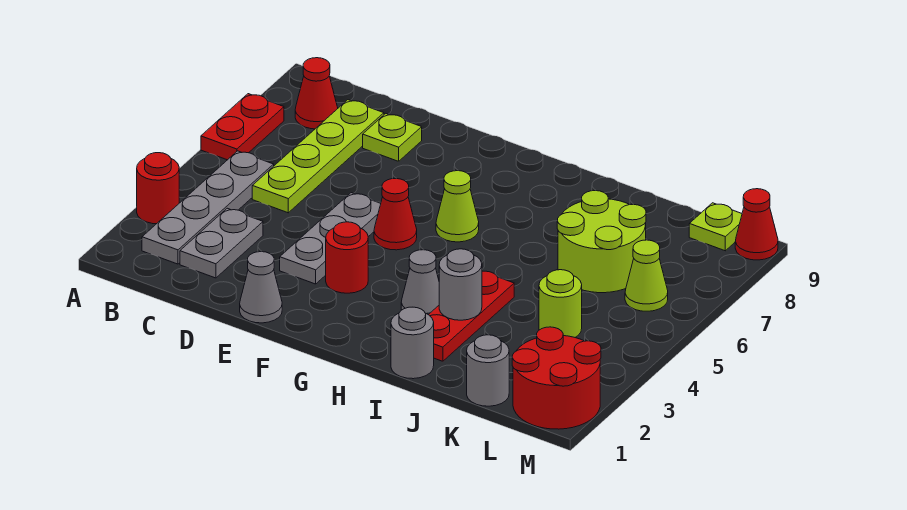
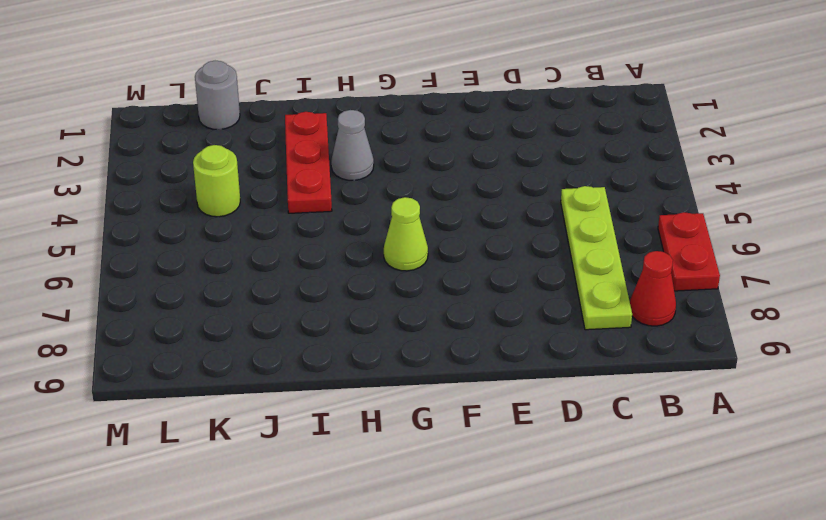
none -> red 1x1 round brick [137,153,179,224]
none -> grey 1x4 plate [142,151,274,264]
none -> grey 1x2 plate [180,208,263,278]

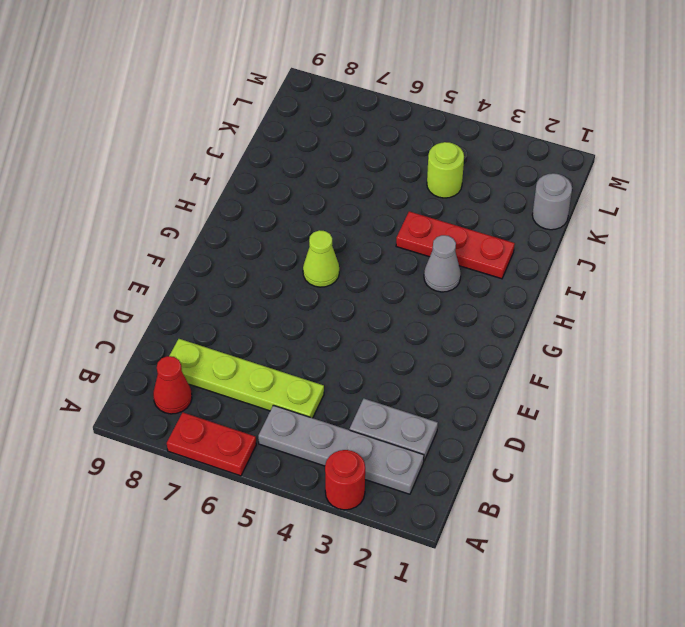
none -> lime 1x1 plate [363,114,422,161]
none -> grey 1x1 cone [240,252,282,323]
none -> grey 1x3 plate [280,193,381,284]

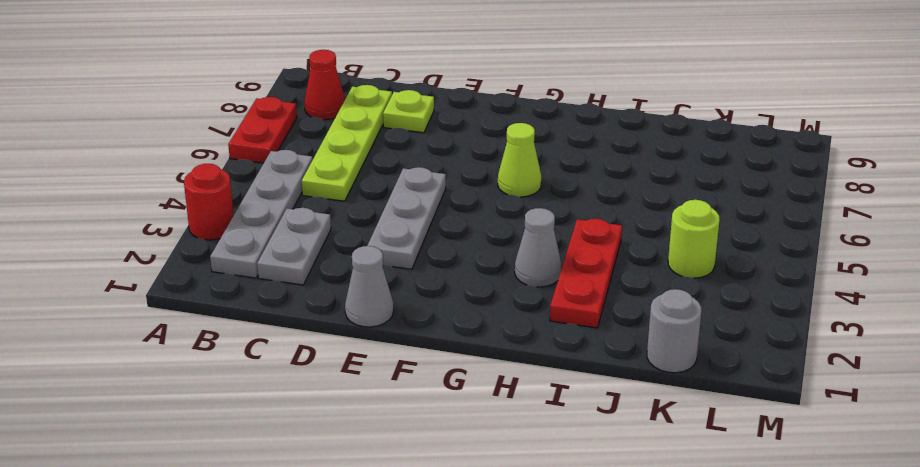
none -> red 1x1 round brick [326,222,368,293]
none -> red 1x1 cone [374,179,417,250]
none -> grey 1x1 round brick [391,307,434,379]

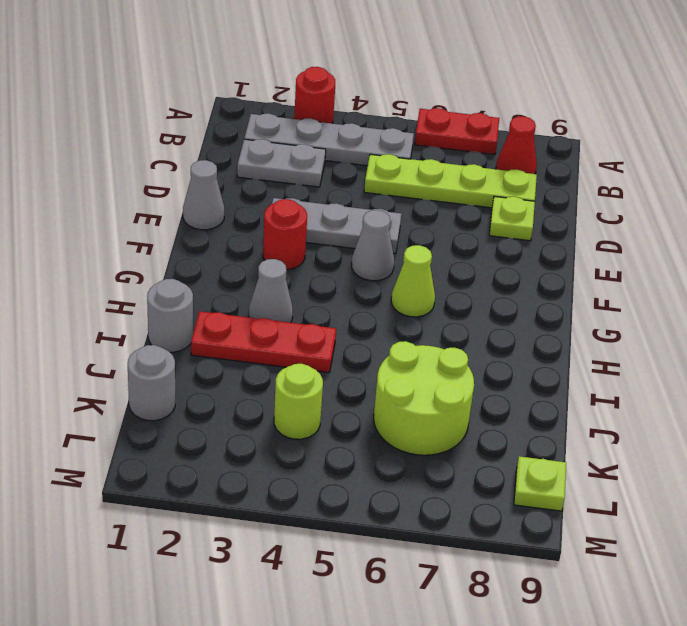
grey 1x1 cone [351,210,394,281] -> red 1x1 cone [374,179,417,250]
none -> red 2x2 round brick [512,327,601,429]
none -> lime 1x1 cone [625,240,668,311]
none -> red 1x1 cone [735,189,778,260]

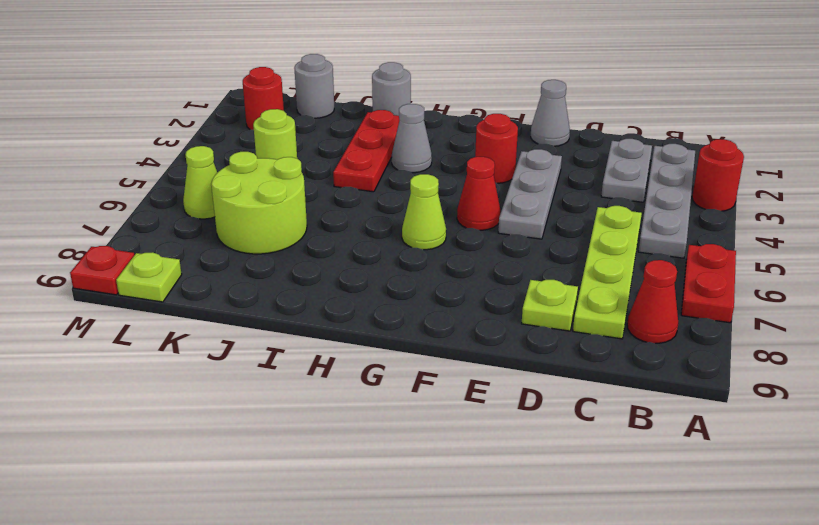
red 1x1 round brick [243,67,284,130] -> red 2x2 round brick [512,327,601,429]
red 1x1 plate [70,246,134,295] -> red 1x1 cone [735,189,778,260]
none -> grey 1x1 round brick [439,249,482,320]

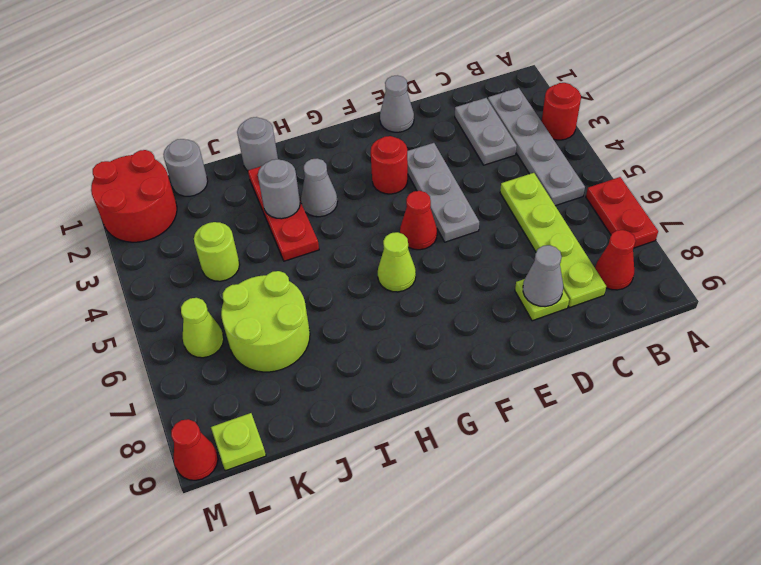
grey 1x1 cone [523,245,563,307] -> none

